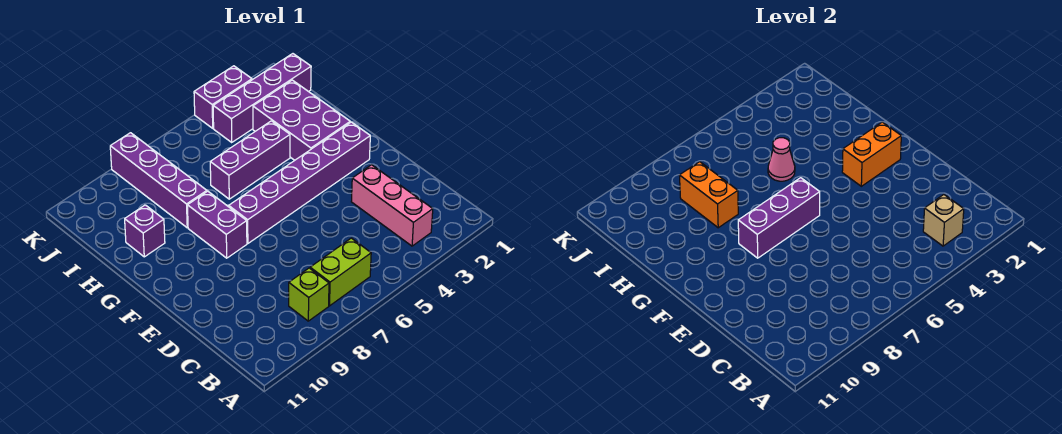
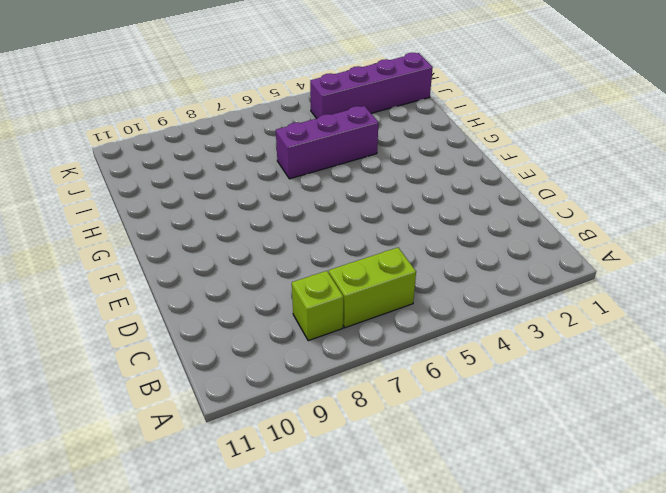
none -> pink 1x3 brick [351,165,433,246]
none -> purple 1x6 brick [229,122,370,243]
none -> purple 1x2 brick [187,191,247,258]

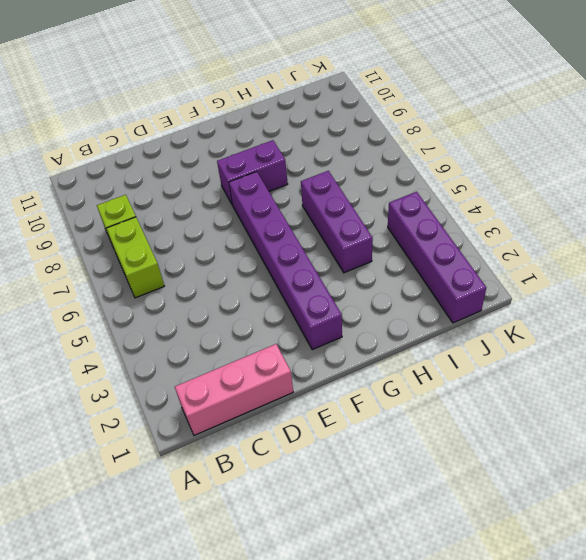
pink 1x3 brick [175,344,293,435] -> pink 1x3 brick moved to [351,165,433,246]
none -> purple 2x3 brick [253,80,350,160]
none -> purple 1x4 brick [110,133,207,228]
none -> purple 1x1 brick [125,205,165,257]

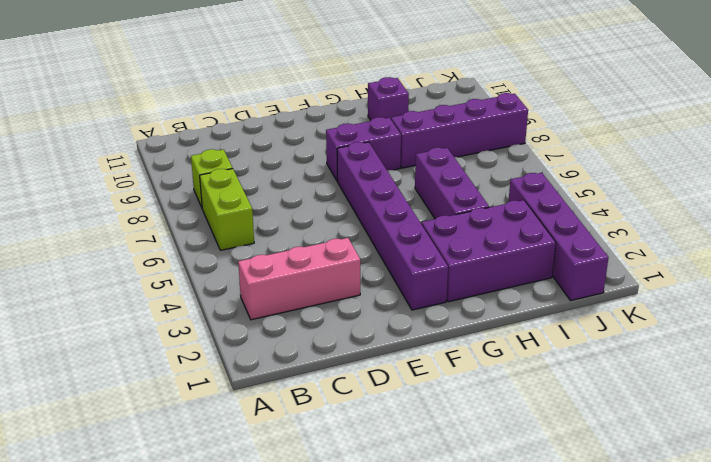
none -> purple 1x2 brick [194,66,252,128]
none -> tan 1x1 brick [923,195,964,246]
none -> orange 1x2 brick [842,122,901,186]

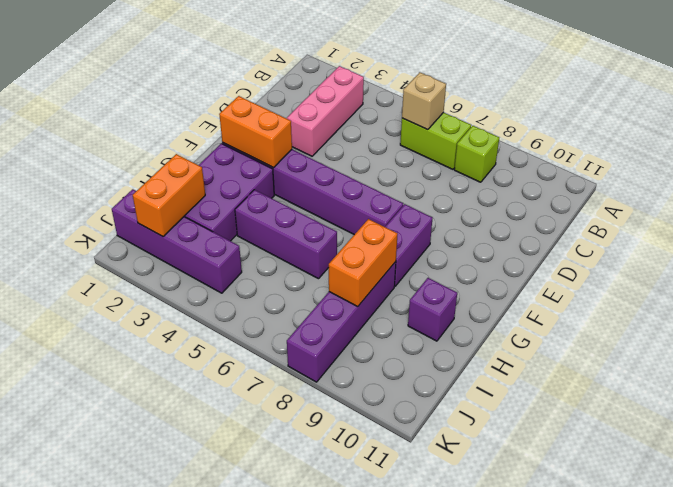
tan 1x1 brick [402,72,446,130] -> tan 1x1 brick moved to [923,195,964,246]
orange 1x2 brick [133,154,205,236] -> none
none -> purple 1x2 brick [194,66,252,128]
none -> purple 1x3 brick [738,178,820,258]
none -> pink 1x1 cone [768,138,795,181]

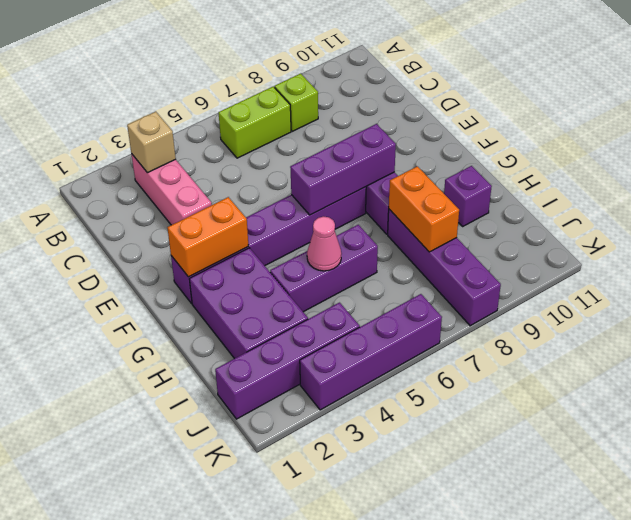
purple 1x4 brick [300,294,442,410] -> purple 1x2 brick [194,66,252,128]

